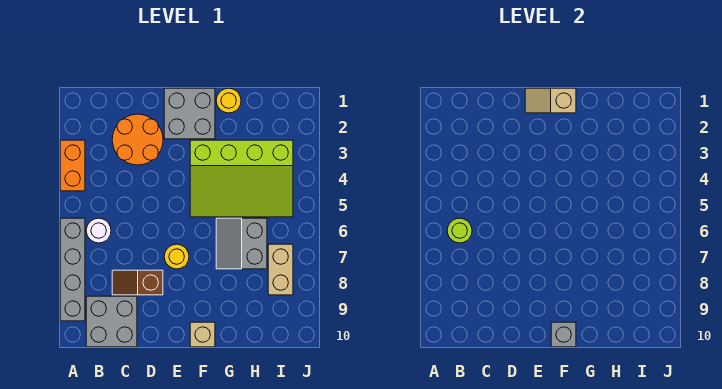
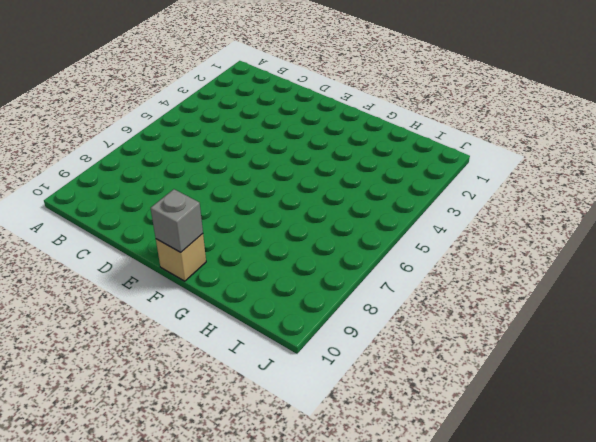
none -> orange 1x2 brick [60,140,85,191]
none -> grey 1x4 brick [60,218,85,321]
none -> white 1x1 round brick [86,218,111,243]

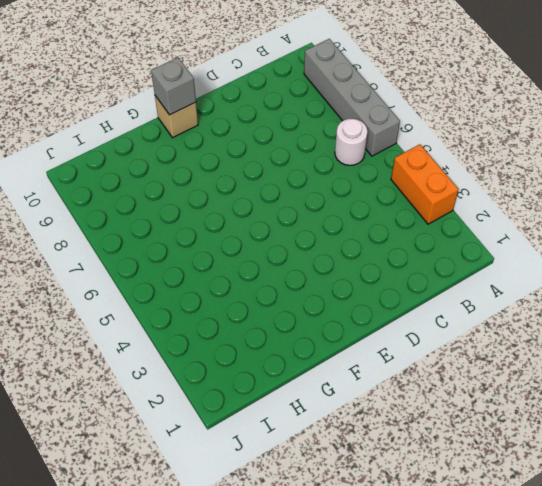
none -> grey 2x2 brick [86,296,137,347]
none -> orange 2x2 round brick [112,114,163,165]
none -> brown 1x2 slope [112,270,163,295]

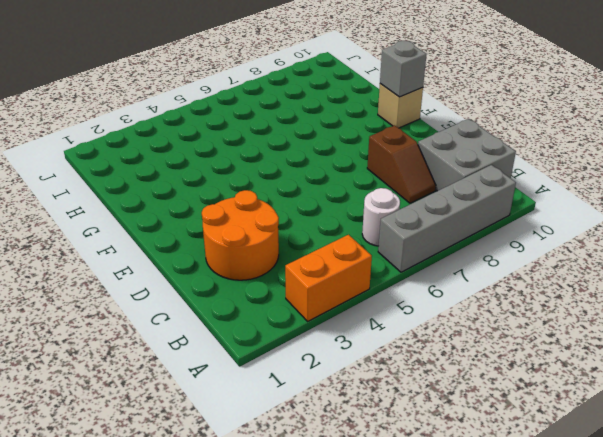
none -> grey 2x2 brick [164,88,215,139]
none -> yellow 1x1 round brick [164,244,189,269]
none -> lime 3x4 slope [190,140,293,217]

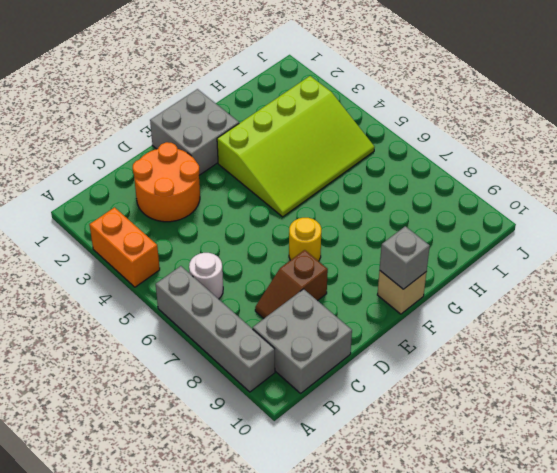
none -> yellow 1x1 round brick [216,88,241,113]
none -> grey 2x2 slope [216,218,267,269]
none -> tan 1x2 brick [268,244,293,295]

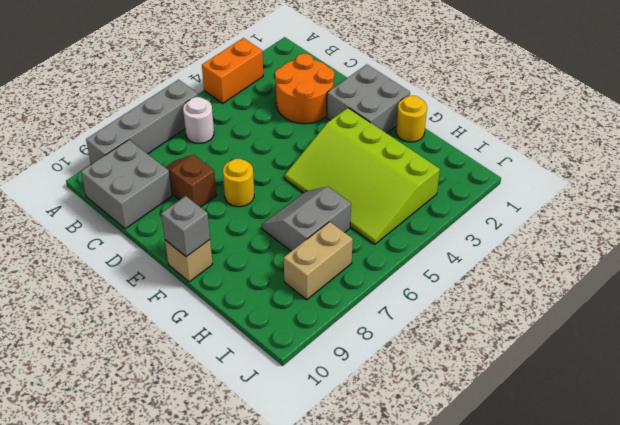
none -> lime 1x1 round brick [447,218,472,243]
none -> tan 1x2 slope [525,88,576,113]

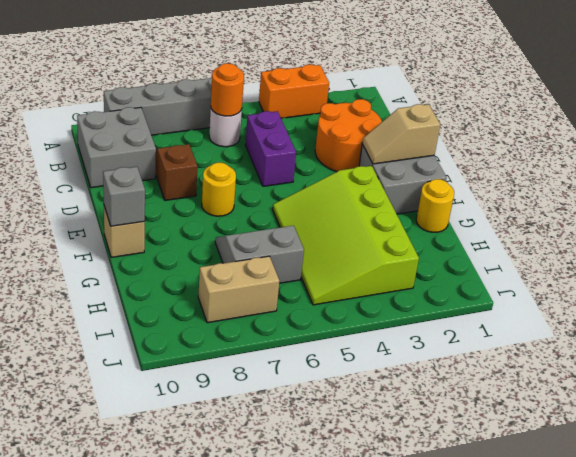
orange 1x1 round brick [211,63,244,116] -> lime 1x1 round brick [447,218,472,243]
purple 1x2 brick [245,111,296,186] -> none
tan 1x2 slope [362,104,440,164] -> tan 1x2 slope turned to [525,88,576,113]

